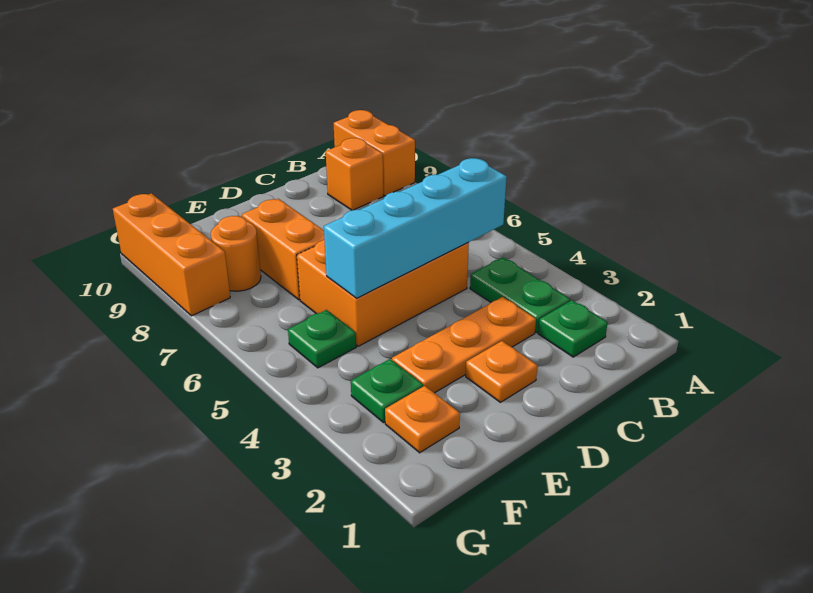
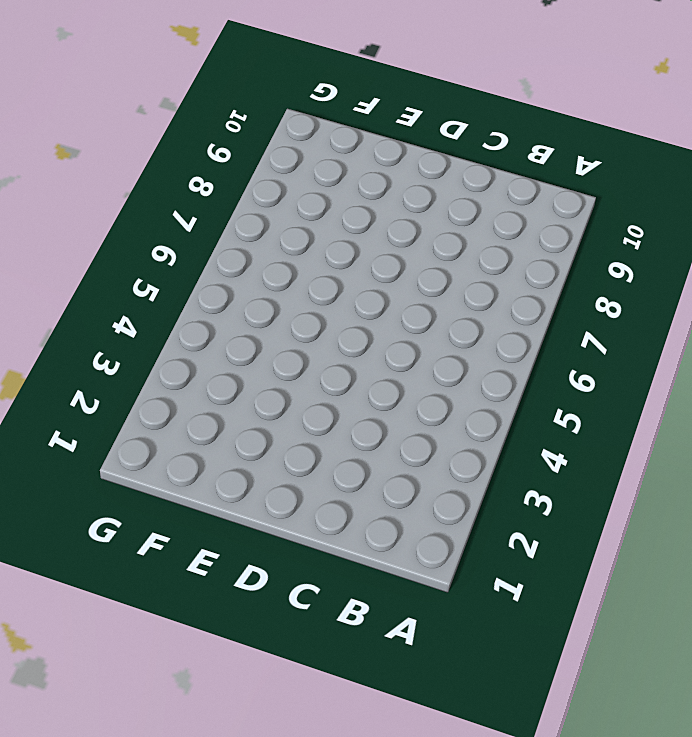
none -> orange 1x2 brick [334,110,415,196]
none -> green 1x1 plate [538,300,608,357]
none -> green 1x2 plate [470,257,570,333]

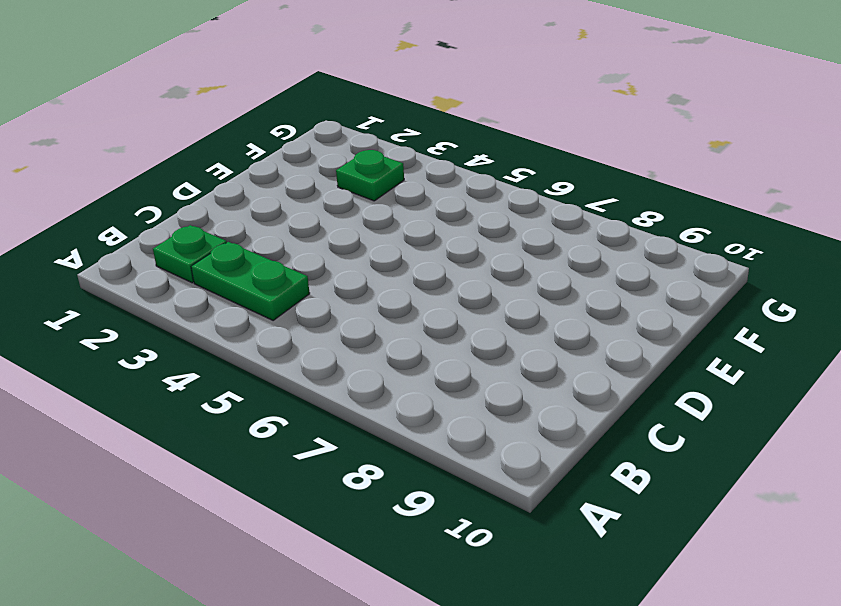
none -> orange 1x2 brick [334,110,415,196]
none -> orange 1x1 brick [326,138,383,210]
none -> orange 1x3 plate [392,297,536,393]

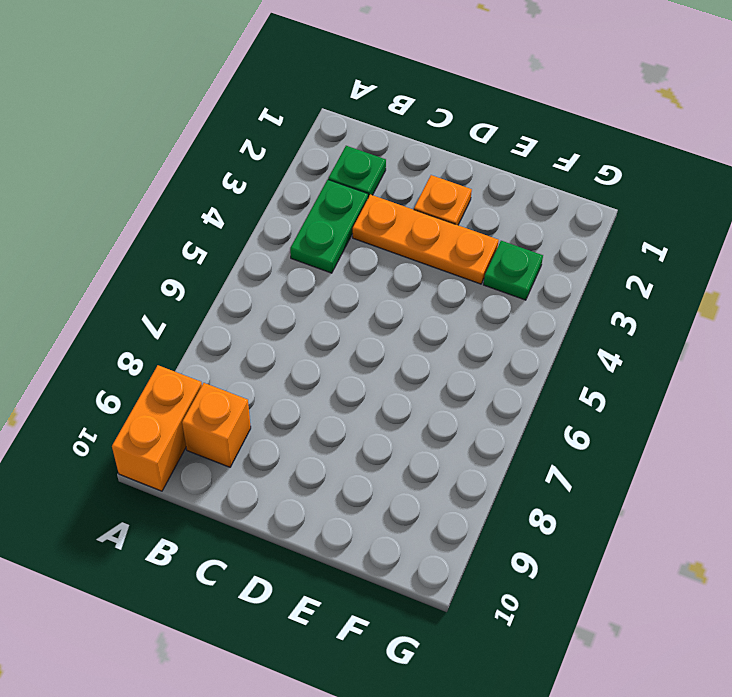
none -> orange 2x3 brick [297,240,469,346]
none -> orange 1x2 brick [242,199,324,300]
none -> orange 1x1 plate [385,386,460,453]

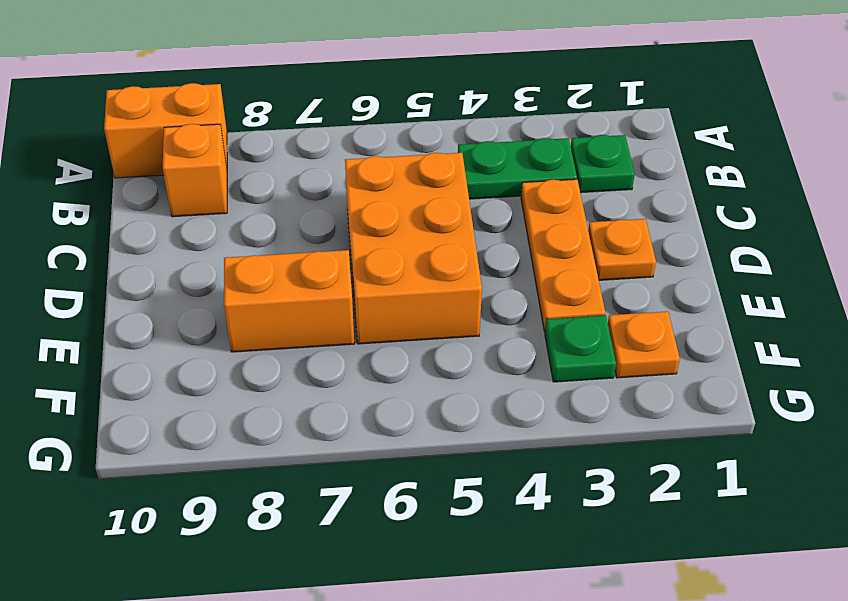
none -> green 1x1 plate [288,310,356,368]
none -> orange 1x1 round brick [211,216,261,291]
none -> orange 1x3 brick [113,193,230,316]

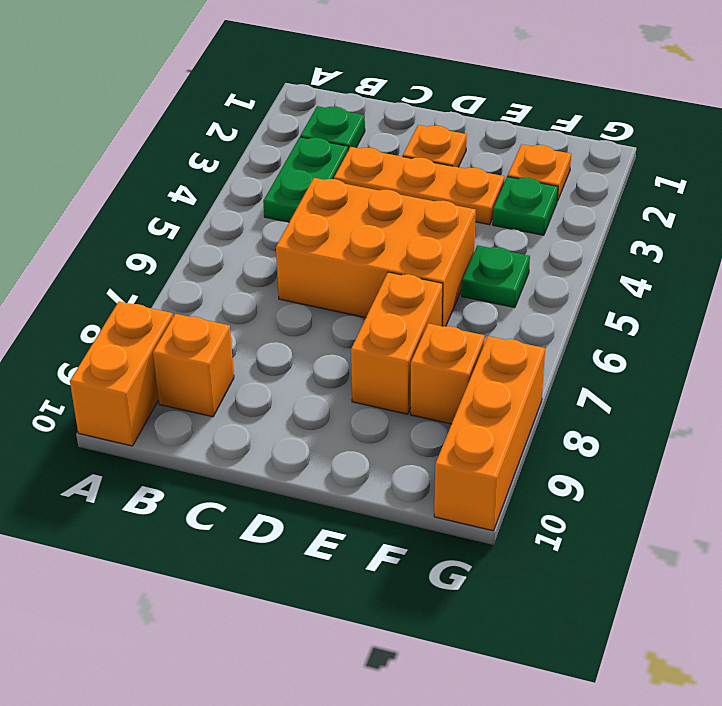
orange 1x1 brick [411,323,485,424] -> orange 1x1 round brick [211,216,261,291]
none -> cyan 1x4 brick [324,158,507,298]

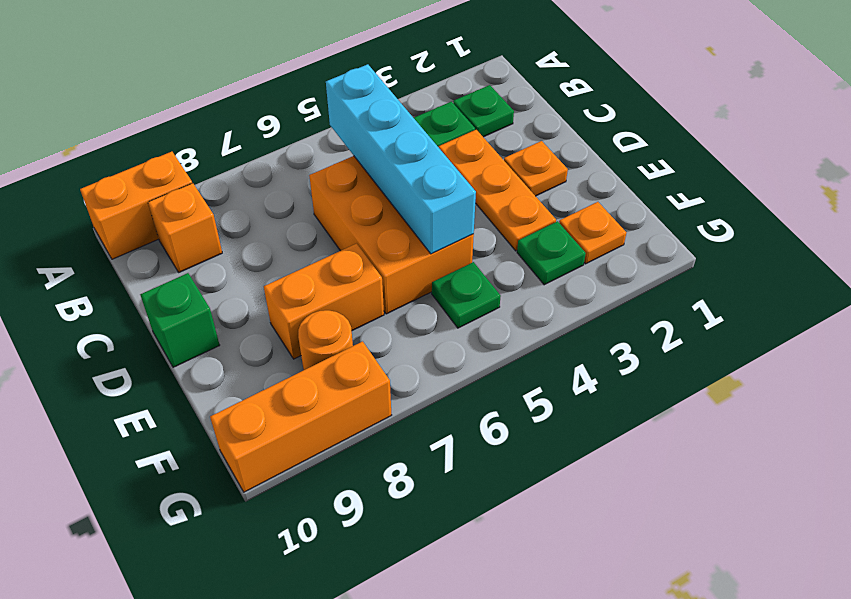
green 1x1 brick [140,273,220,367] -> none

